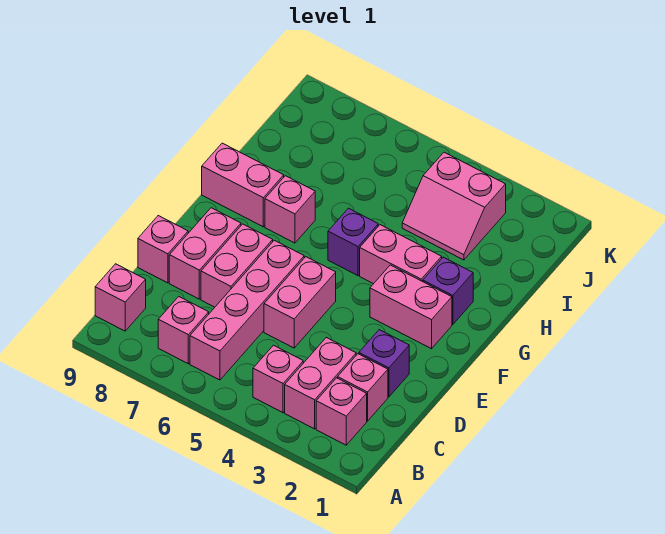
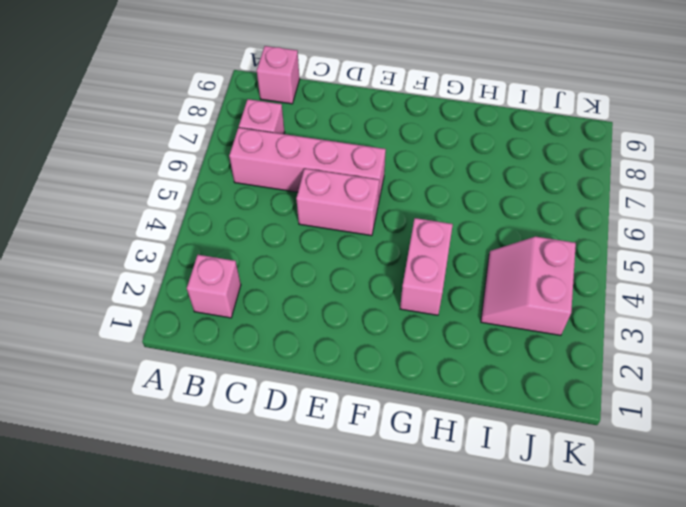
none -> pink 1x2 brick [285,337,356,429]
none -> pink 1x1 brick [253,345,303,413]
none -> pink 1x1 brick [338,354,388,421]

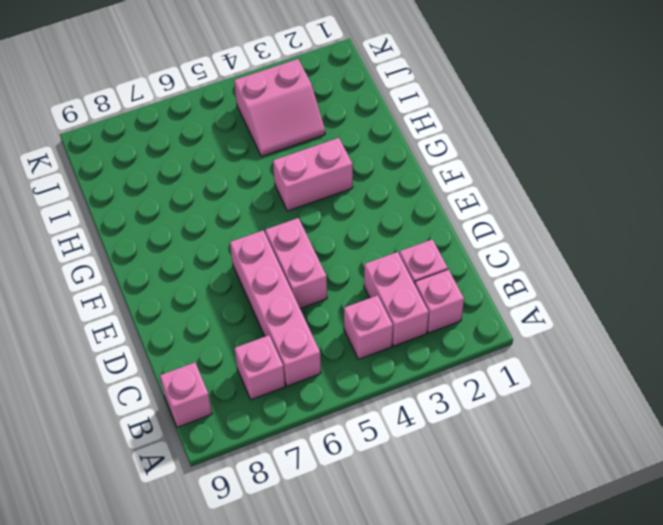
none -> purple 1x1 brick [359,330,409,397]
none -> pink 1x2 brick [201,224,273,307]
none -> pink 1x2 brick [169,208,241,299]

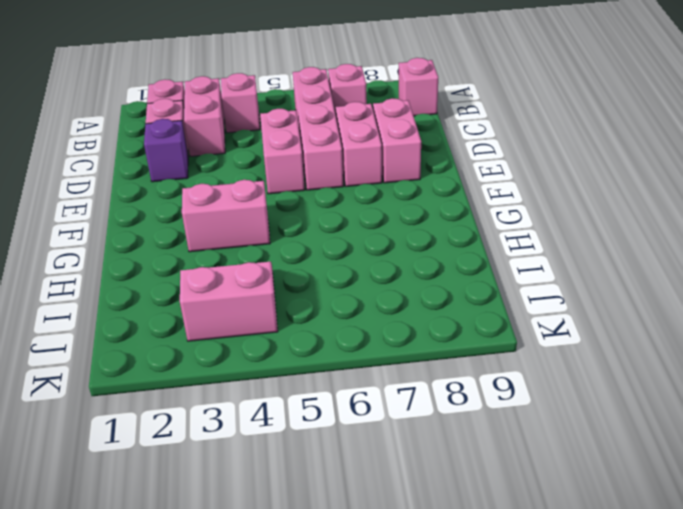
none -> pink 1x1 brick [138,216,188,283]
none -> pink 1x2 brick [370,265,452,349]
none -> purple 1x1 brick [423,257,473,325]

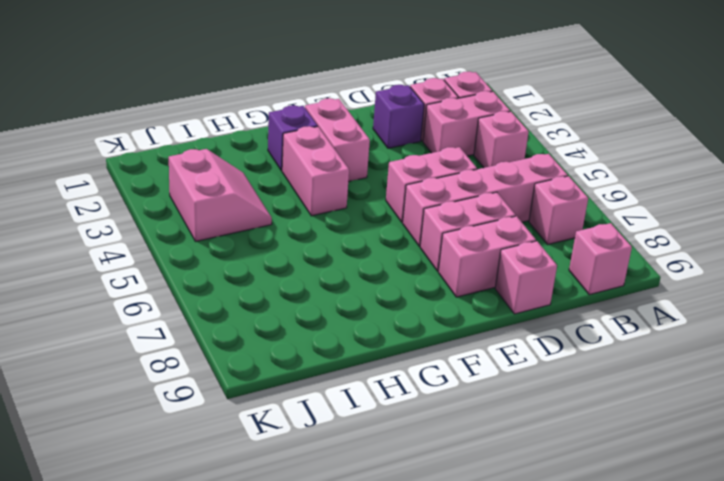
none -> purple 1x1 brick [328,208,378,276]
none -> pink 1x1 brick [265,176,315,243]
none -> pink 1x2 brick [202,143,284,227]

